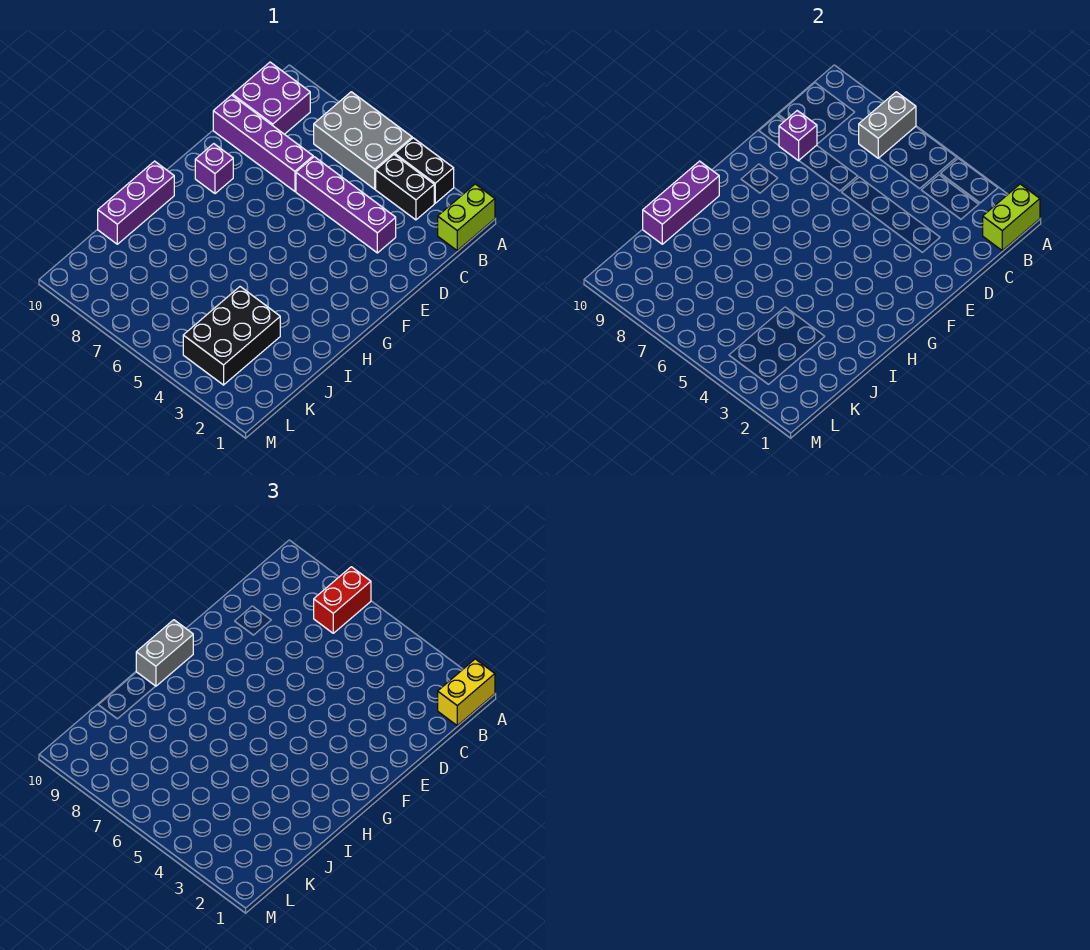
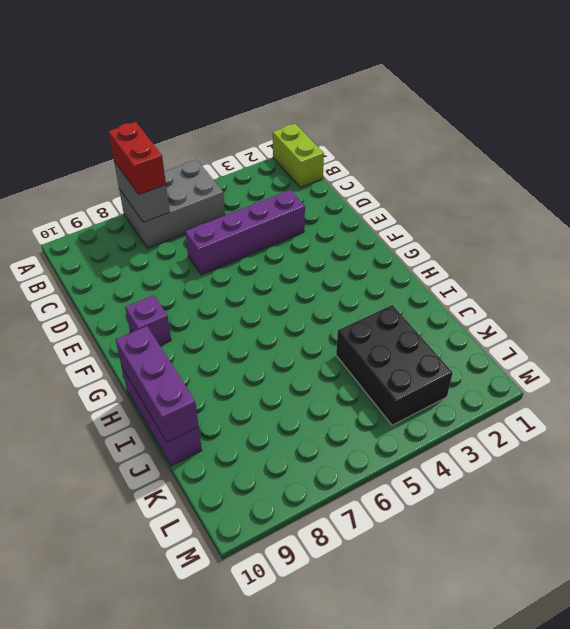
none -> black 1x2 brick [395,138,454,203]
none -> black 1x2 brick [376,155,434,220]
none -> purple 2x2 brick [232,62,310,134]

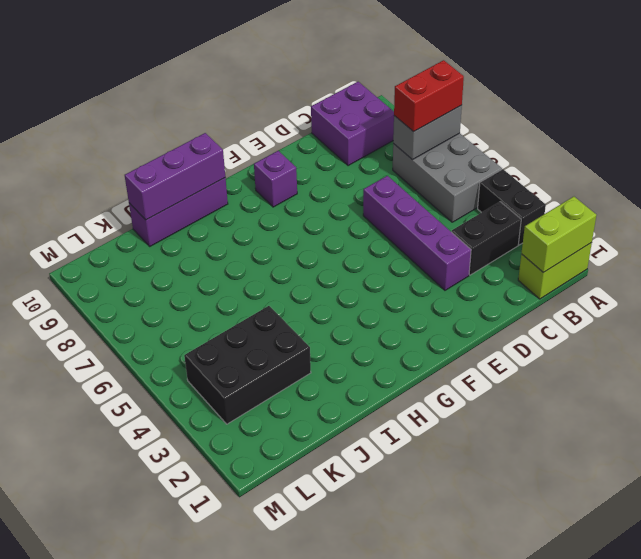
black 1x2 brick [451,202,521,275] -> black 1x2 brick turned to [376,155,434,220]
none -> purple 1x4 brick [213,95,313,191]
none -> purple 1x1 brick [779,111,817,161]
none -> yellow 1x2 brick [438,659,495,725]

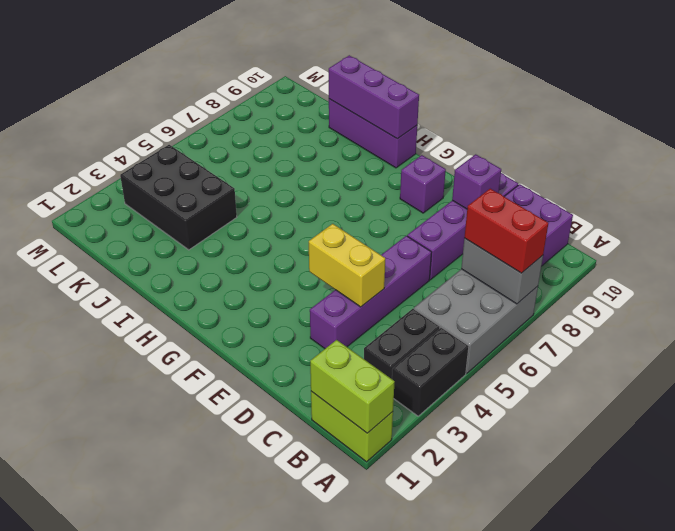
yellow 1x2 brick [309,224,385,307] -> yellow 1x2 brick moved to [438,659,495,725]
none -> grey 1x2 brick [136,620,193,686]

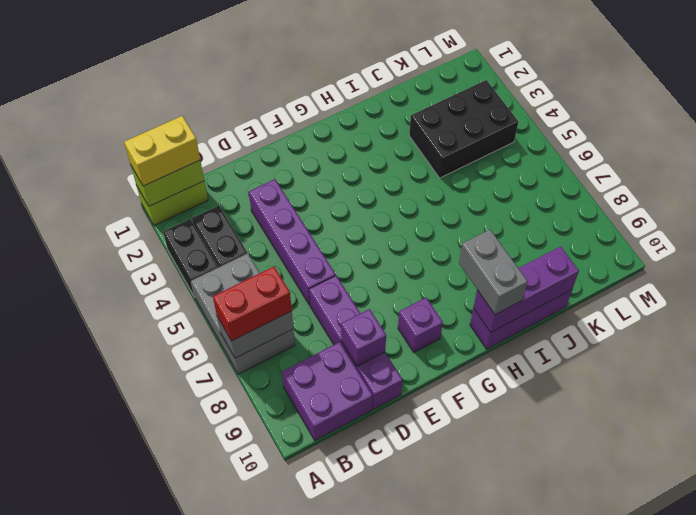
grey 1x2 brick [459,230,528,314] -> grey 1x2 brick turned to [136,620,193,686]

